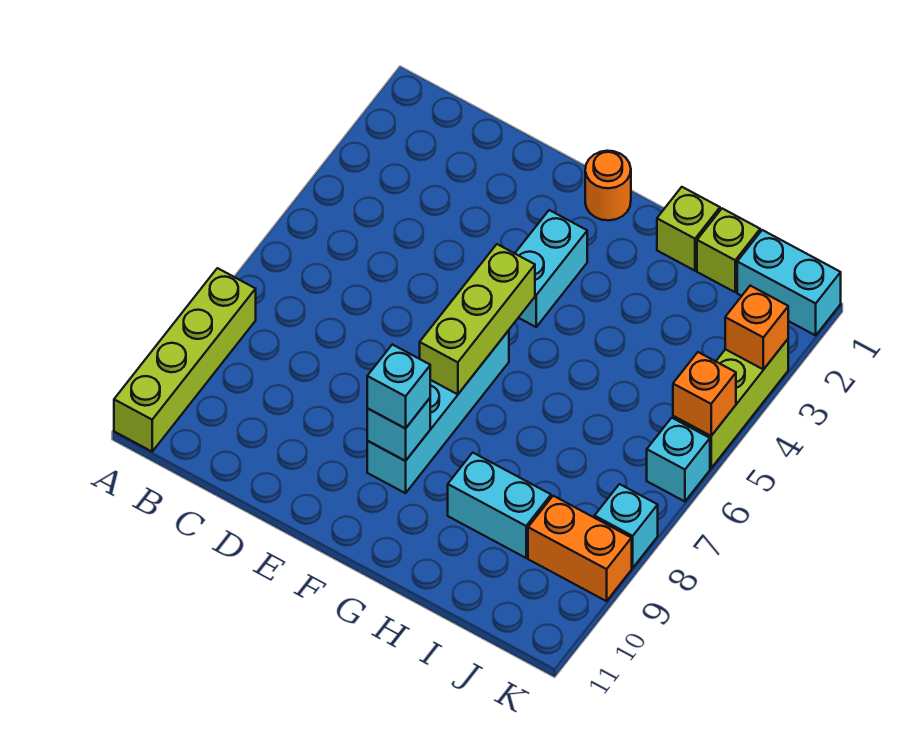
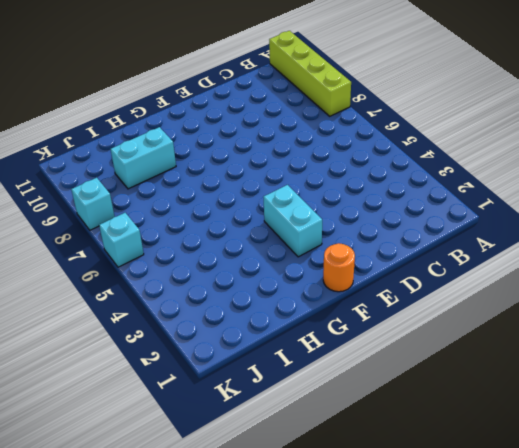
none -> cyan 1x4 brick [367,330,509,493]
none -> lime 1x1 brick [657,187,720,271]
none -> lime 1x1 brick [697,209,760,292]

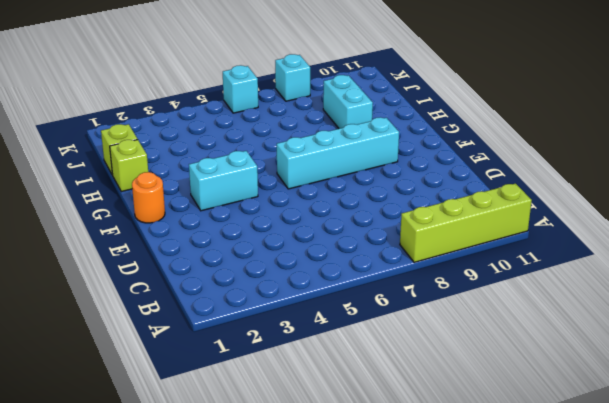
none -> cyan 1x2 brick [737,230,841,335]
none -> orange 1x2 brick [528,496,632,601]
none -> lime 1x3 brick [673,339,788,468]

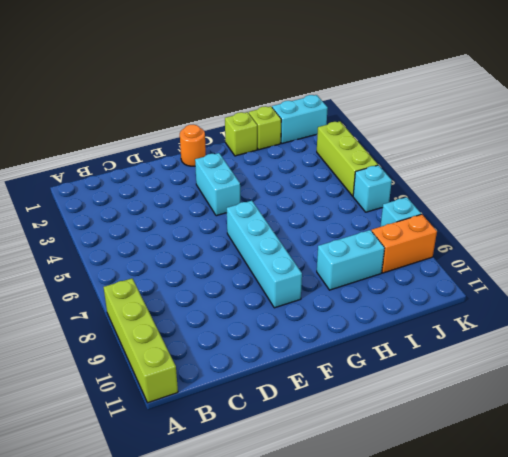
none -> lime 1x3 brick [420,244,535,394]
none -> cyan 1x1 brick [367,398,430,461]
none -> orange 1x1 brick [725,286,788,370]

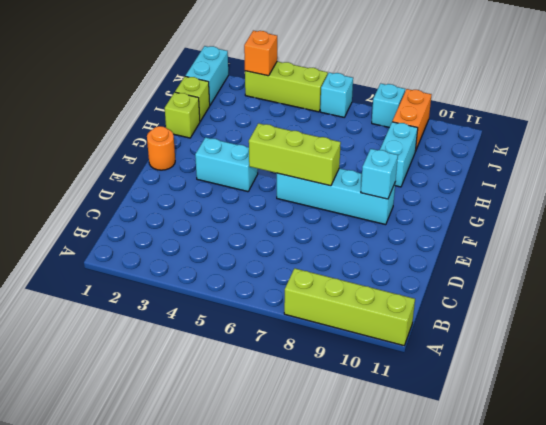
none -> orange 1x1 brick [673,352,736,436]
none -> cyan 1x1 brick [367,344,430,429]

